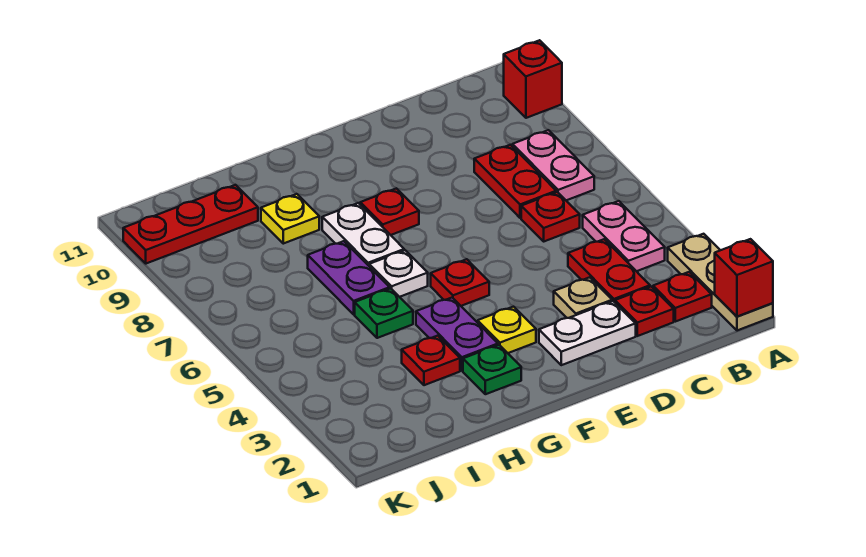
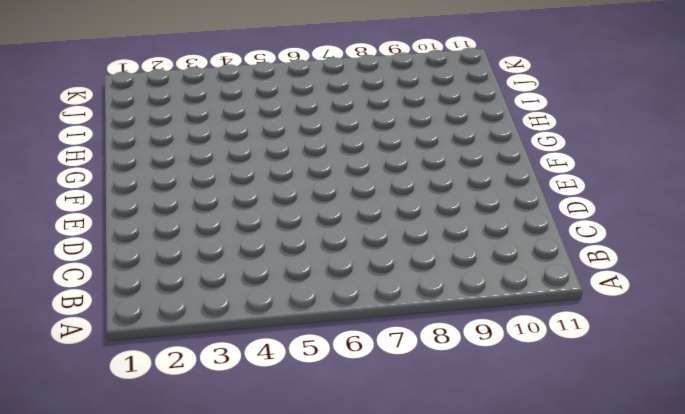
none -> tan 1x3 plate [668,234,773,331]
none -> red 1x1 brick [504,40,562,118]
none -> red 1x1 plate [653,272,712,322]

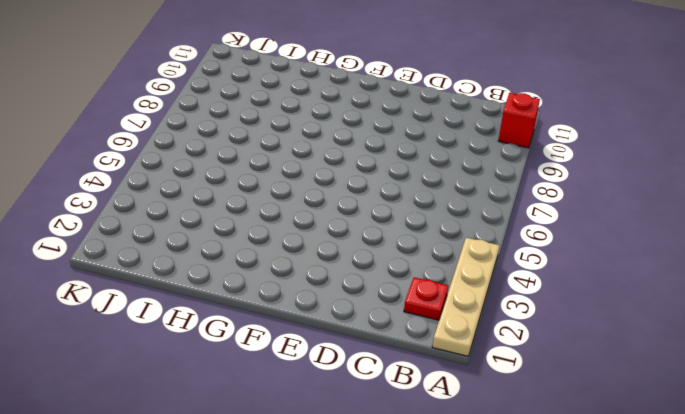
tan 1x4 plate [432,238,500,356] -> tan 1x3 plate [668,234,773,331]
none -> pink 1x2 plate [583,201,665,271]
none -> pink 1x2 plate [512,130,594,200]
none -> red 1x1 plate [615,287,674,336]

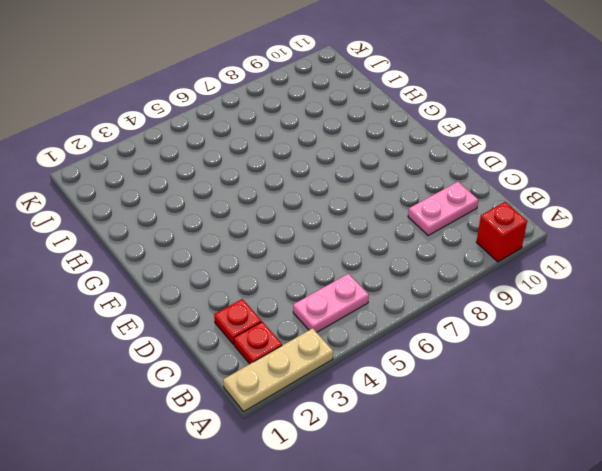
pink 1x2 plate [408,182,478,236] -> pink 1x2 plate moved to [512,130,594,200]
none -> red 1x2 plate [568,239,650,302]
none -> red 1x1 plate [521,192,580,241]
none -> red 1x2 plate [474,145,556,218]

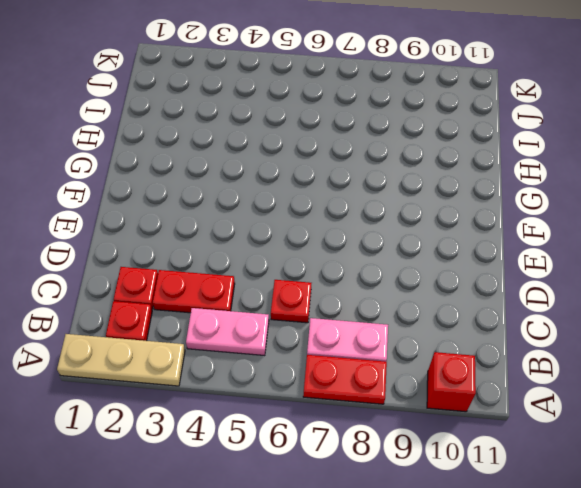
red 1x2 plate [303,355,387,404] -> red 1x2 plate moved to [474,145,556,218]
none -> white 1x2 plate [539,301,636,365]
none -> tan 1x1 plate [554,277,612,318]
none -> yellow 1x1 plate [478,307,536,353]

